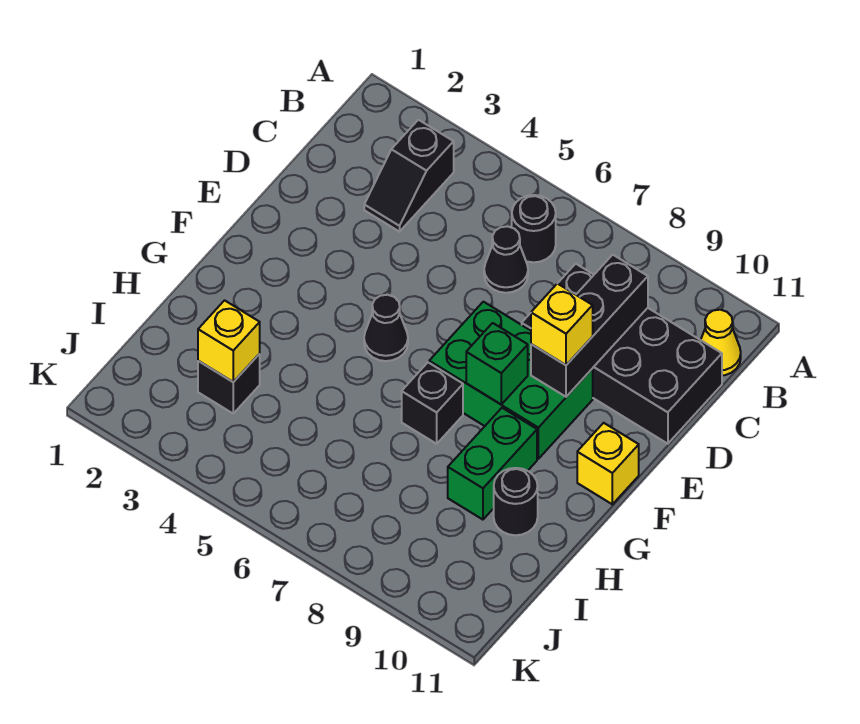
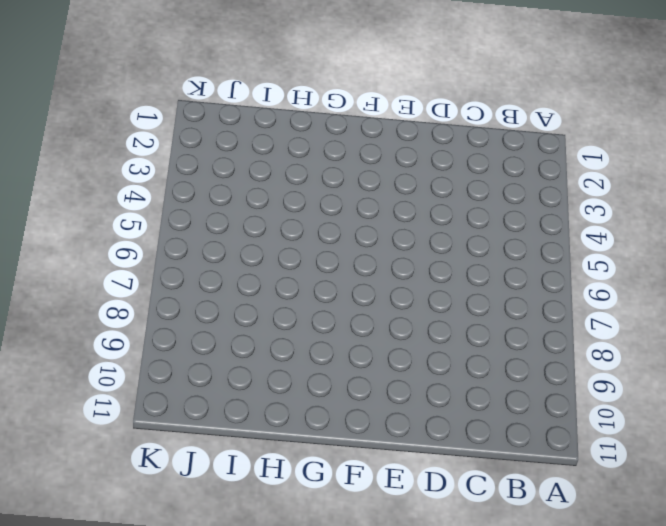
none -> black 1x2 slope [364,120,454,232]
none -> black 1x1 round brick [512,195,556,262]
none -> yellow 1x1 cone [701,310,741,376]

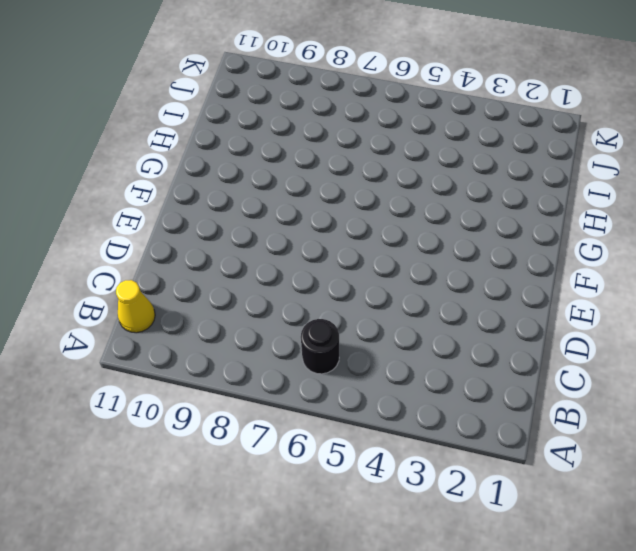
none -> black 1x2 slope [364,120,454,232]
none -> black 1x1 cone [484,226,528,293]
none -> black 2x4 brick [522,264,722,444]

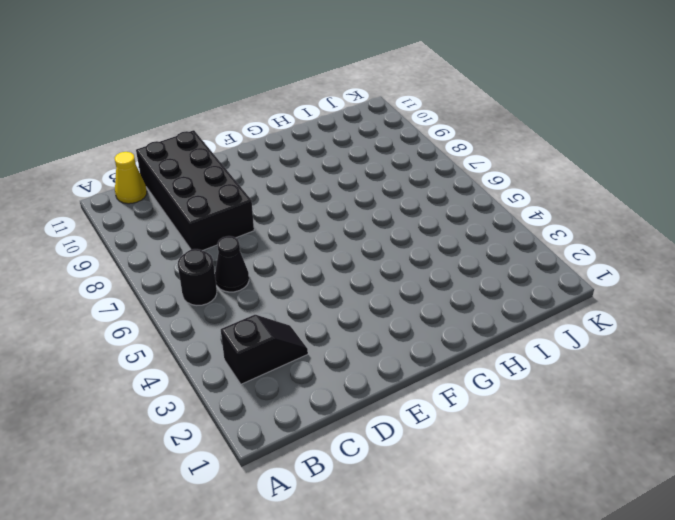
none -> green 2x3 brick [429,302,593,459]
none -> black 1x1 cone [364,295,408,361]
none -> yellow 1x1 brick [577,423,639,504]

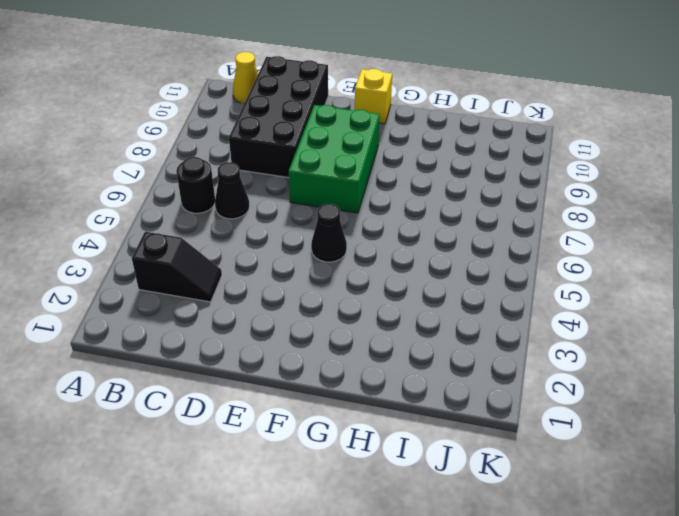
none -> black 1x1 brick [402,363,463,444]
none -> green 1x2 brick [448,408,537,520]
none -> black 1x1 round brick [494,468,538,535]

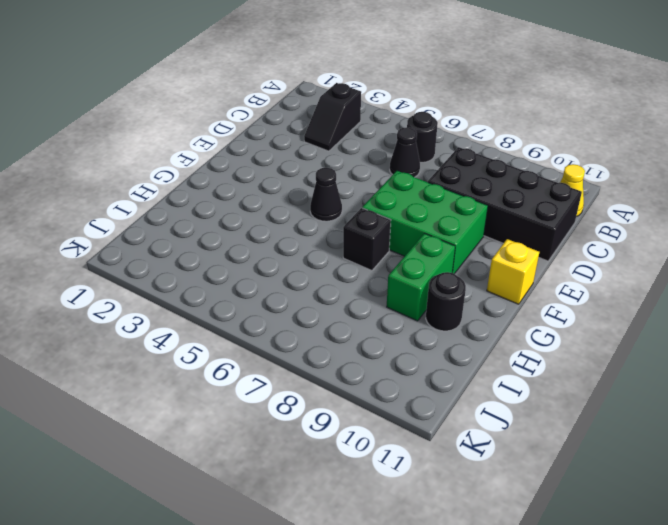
none -> black 1x1 brick [198,354,260,413]
none -> black 1x3 brick [531,255,648,397]
none -> green 1x1 brick [466,323,528,404]

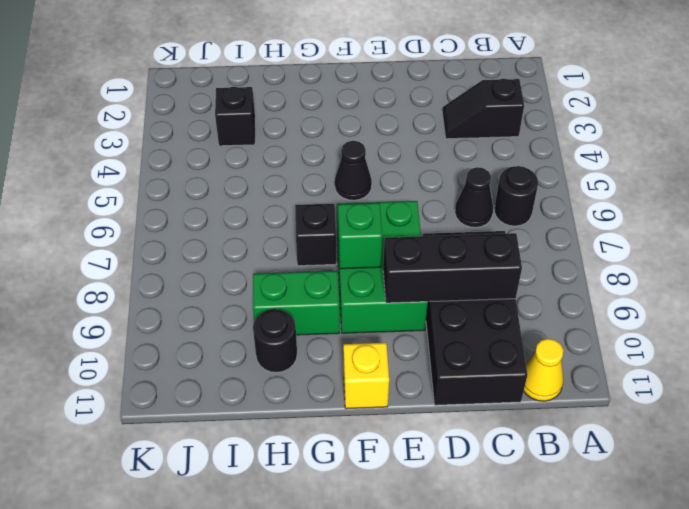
none -> yellow 1x1 brick [198,300,260,382]
none -> yellow 1x1 brick [531,284,593,365]

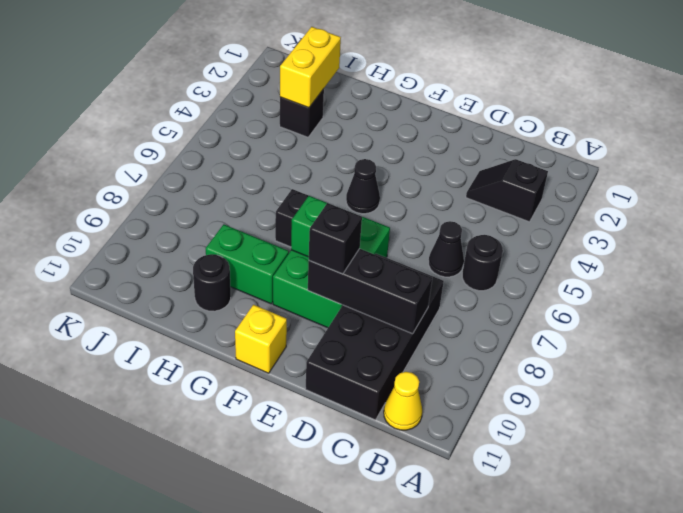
black 1x1 brick [309,203,362,274] -> yellow 1x1 brick [531,284,593,365]
yellow 1x2 brick [280,27,341,108] -> yellow 1x1 brick [198,300,260,382]

